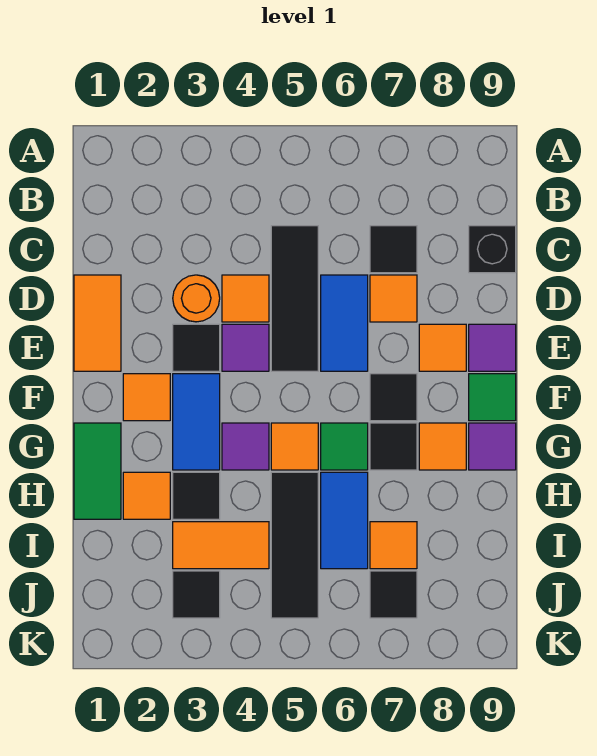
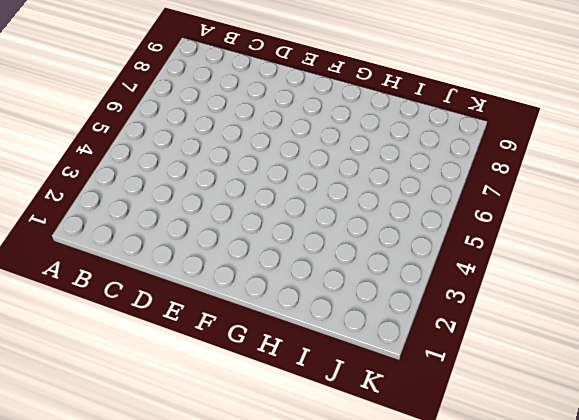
none -> black 1x3 tile [271,226,318,371]
none -> black 1x1 tile [370,226,417,273]
none -> black 1x1 brick [469,226,516,273]
none -> orange 1x2 tile [74,275,121,371]

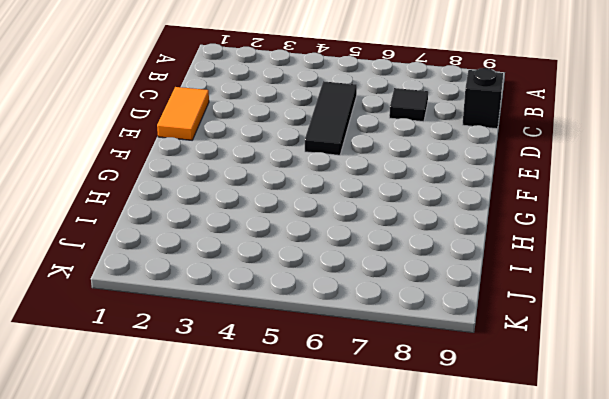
none -> orange 1x1 round brick [173,275,220,322]
none -> orange 1x1 tile [222,275,269,322]
none -> blue 1x2 tile [321,275,368,371]
none -> orange 1x1 tile [370,275,417,322]

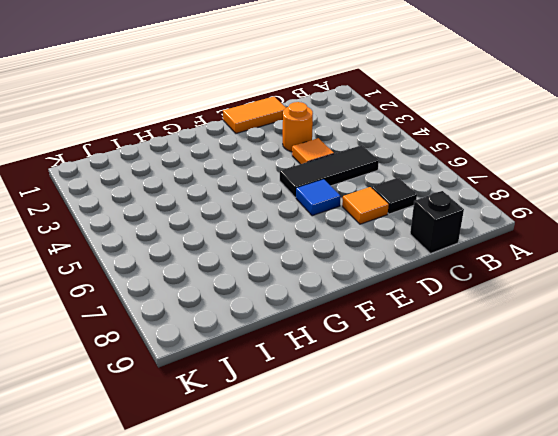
blue 1x1 tile [296,179,341,216] -> blue 1x2 tile [321,275,368,371]
none -> black 1x1 tile [173,324,220,371]
none -> purple 1x1 tile [222,324,269,371]
none -> orange 1x1 tile [419,324,466,371]
none -> purple 1x1 tile [469,324,516,371]

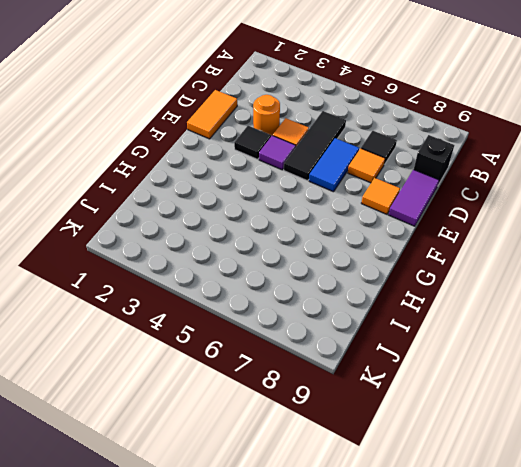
purple 1x2 tile [389,170,439,226] -> purple 1x1 tile [469,324,516,371]
none -> orange 1x1 tile [123,374,170,421]
none -> blue 1x2 tile [173,374,220,470]
none -> black 1x1 tile [370,374,417,421]
none -> green 1x1 tile [469,374,516,421]

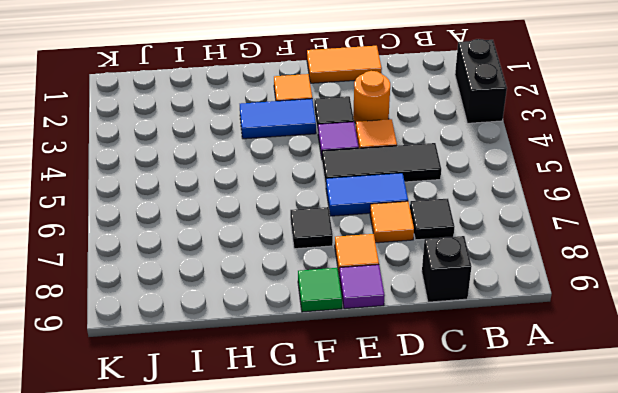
black 1x2 brick [455,39,507,123] -> none
none -> green 1x2 tile [74,423,121,519]
none -> purple 1x1 tile [222,423,269,470]
none -> orange 1x1 tile [271,423,318,470]
none -> green 1x1 tile [321,423,368,470]

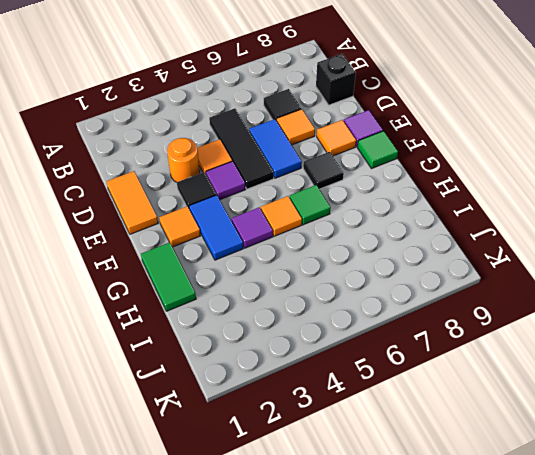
none -> black 1x1 tile [370,423,417,470]
none -> orange 1x1 tile [419,423,466,470]
none -> purple 1x1 tile [469,423,516,470]
none -> orange 1x1 tile [123,472,170,519]

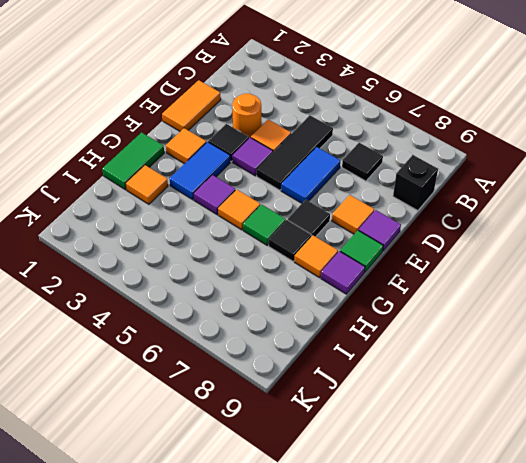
none -> orange 1x1 tile [370,275,417,322]
none -> black 1x1 tile [173,472,220,519]
none -> black 1x3 tile [271,472,318,618]
none -> blue 1x2 tile [321,472,368,569]

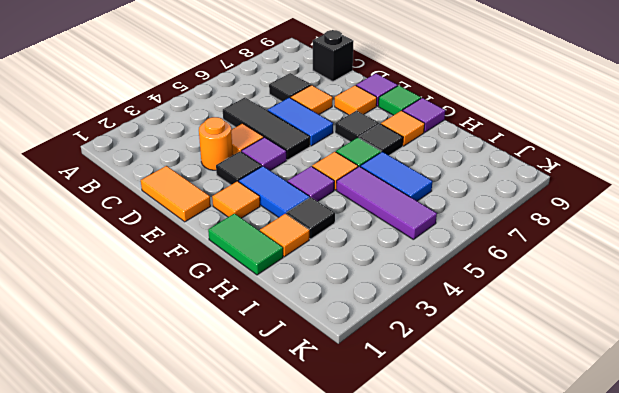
purple 1x3 tile [336,166,437,240] -> black 1x3 tile [271,472,318,618]
none -> orange 1x2 tile [173,522,269,569]
none -> orange 1x1 tile [370,522,417,569]
none -> black 1x1 tile [173,571,220,618]
none -> black 1x1 tile [370,571,417,618]

